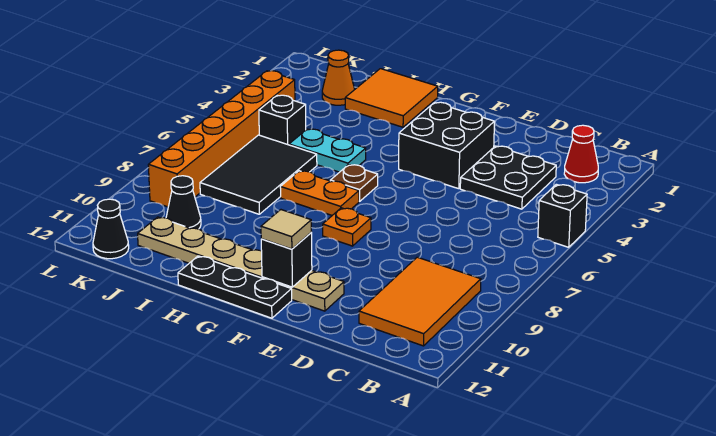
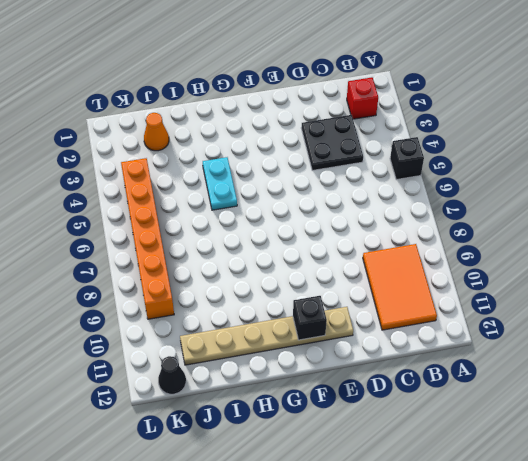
red 1x1 brick [347,77,378,119] -> red 1x1 cone [564,125,598,183]
cyan 1x2 plate [203,157,237,210] -> cyan 1x2 plate turned to [289,129,366,172]
none -> black 2x2 brick [399,102,495,189]
none -> orange 1x1 plate [323,208,371,246]
none -> black 1x3 plate [178,256,292,318]

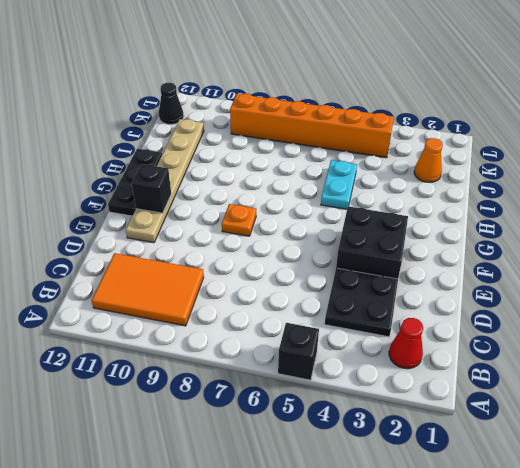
none -> brown 1x1 plate [330,165,378,201]
none -> orange 1x2 plate [280,171,359,215]
none -> orange 2x2 tile [345,69,438,127]

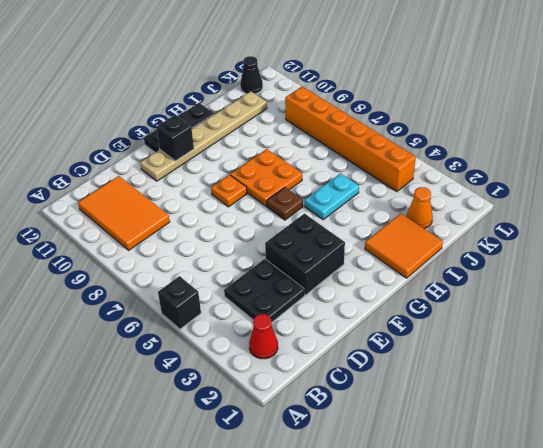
orange 2x2 plate [230,149,302,206] -> orange 1x2 plate [280,171,359,215]
none -> black 2x3 tile [200,135,317,214]
none -> black 1x1 brick [259,95,306,145]
none -> black 1x1 cone [166,176,201,229]

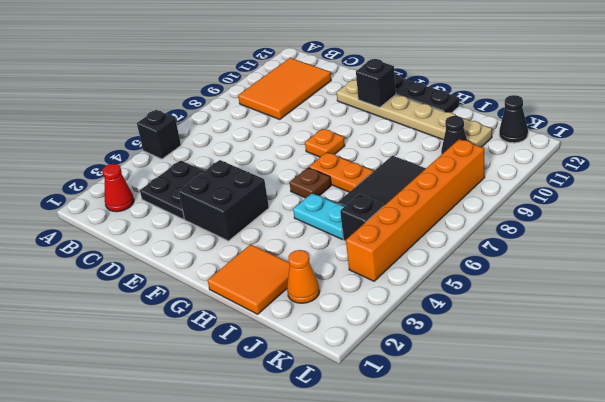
none -> tan 1x1 tile [261,210,312,249]

